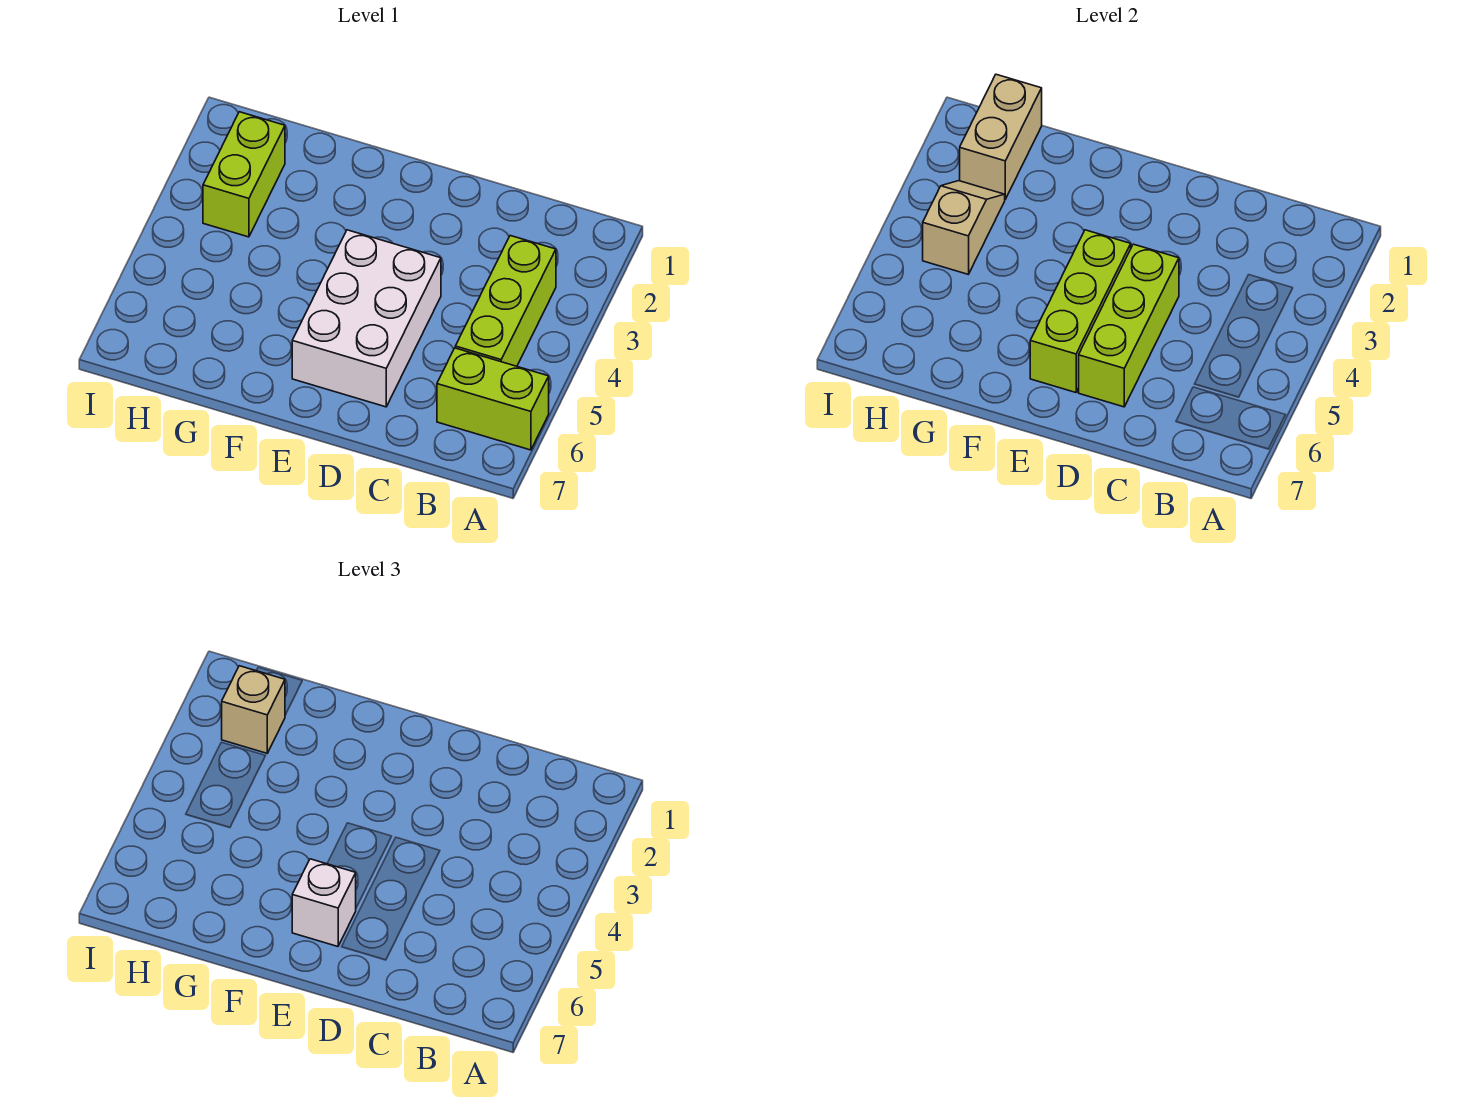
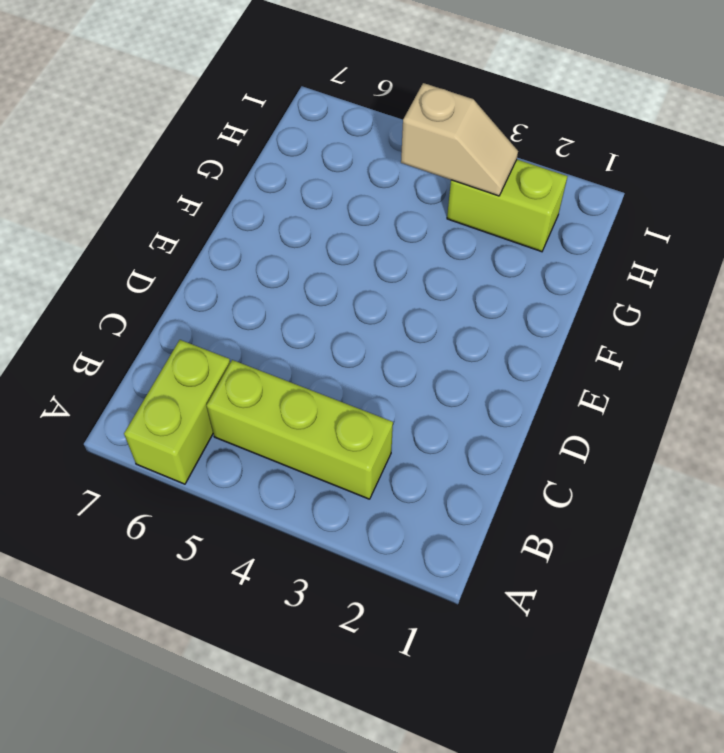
none -> white 2x3 brick [292,230,441,407]
none -> lime 1x3 brick [1078,244,1179,407]

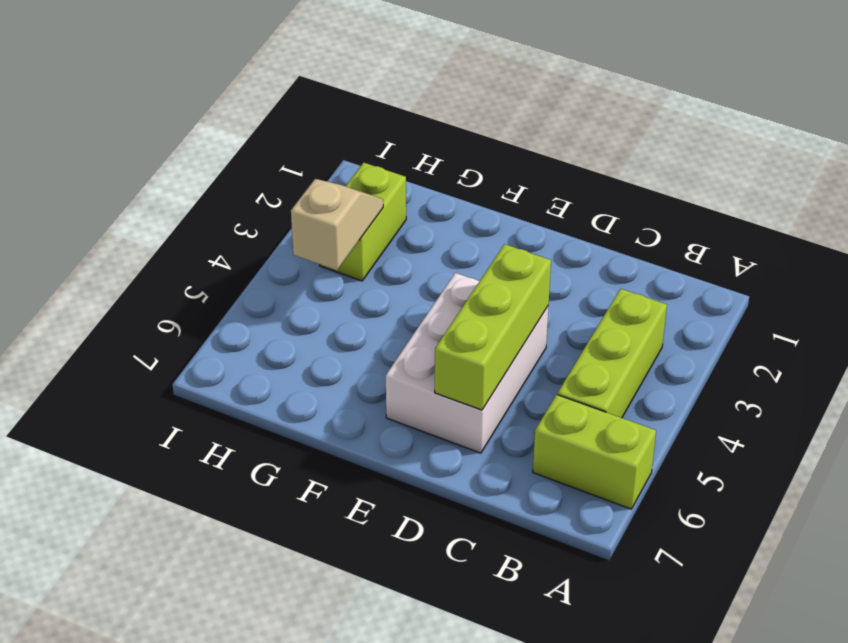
none -> lime 1x3 brick [1030,230,1131,392]
none -> tan 1x2 brick [960,74,1042,199]

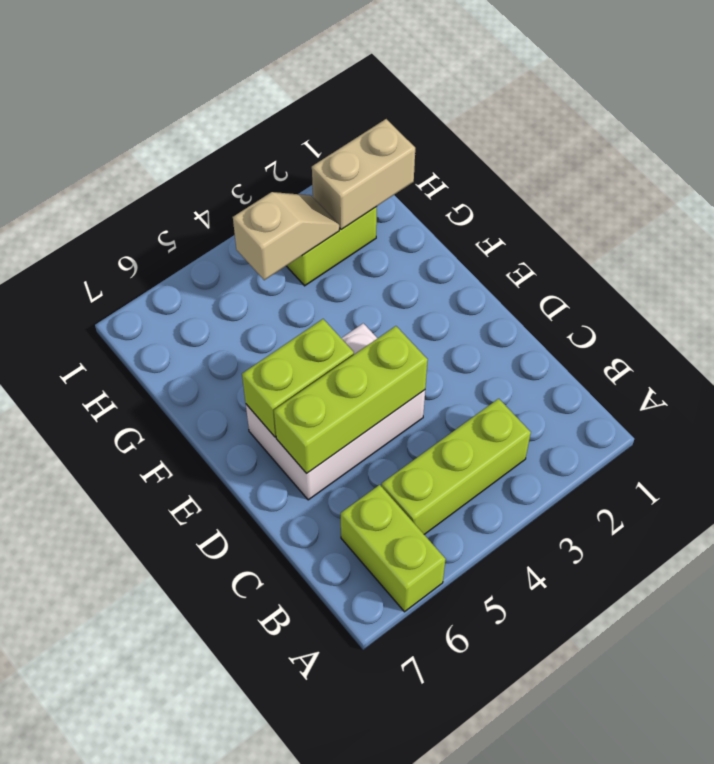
lime 1x2 brick [242,319,354,437] -> lime 1x3 brick [1030,230,1131,392]
none -> white 1x1 brick [292,859,356,946]
none -> tan 1x1 brick [222,666,285,753]

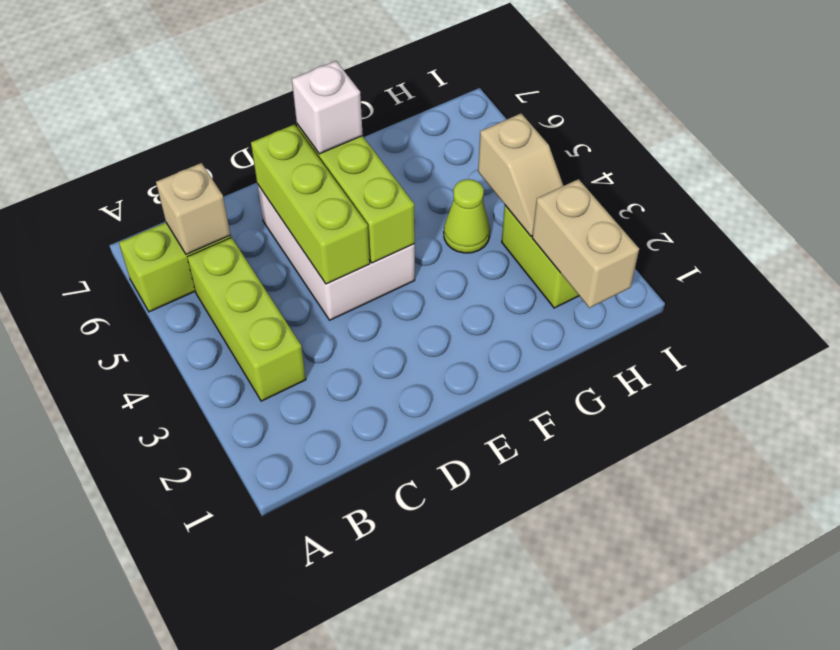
tan 1x1 brick [156,163,230,254] -> tan 1x1 brick moved to [222,666,285,753]
lime 1x1 cone [444,179,490,253] -> none

